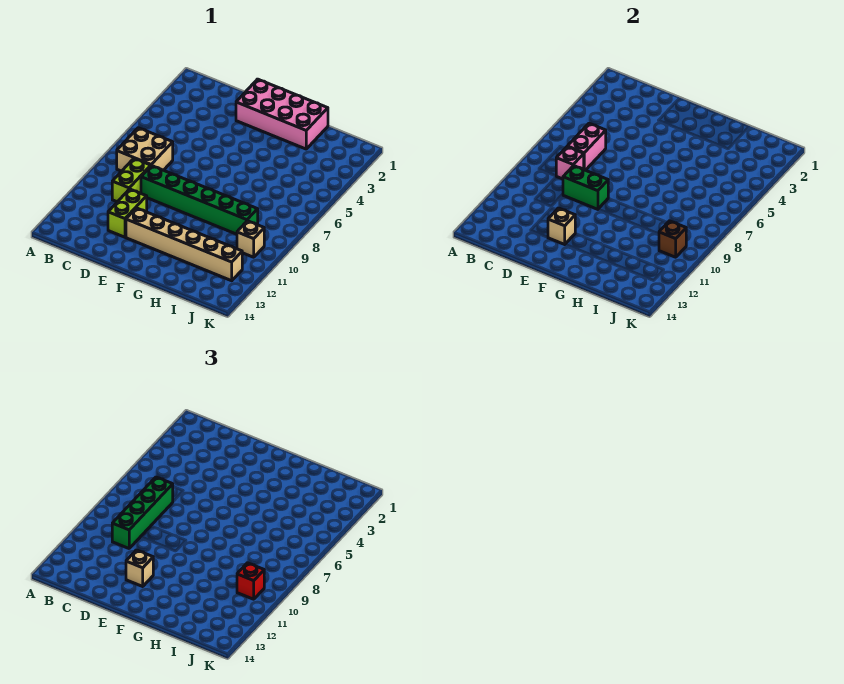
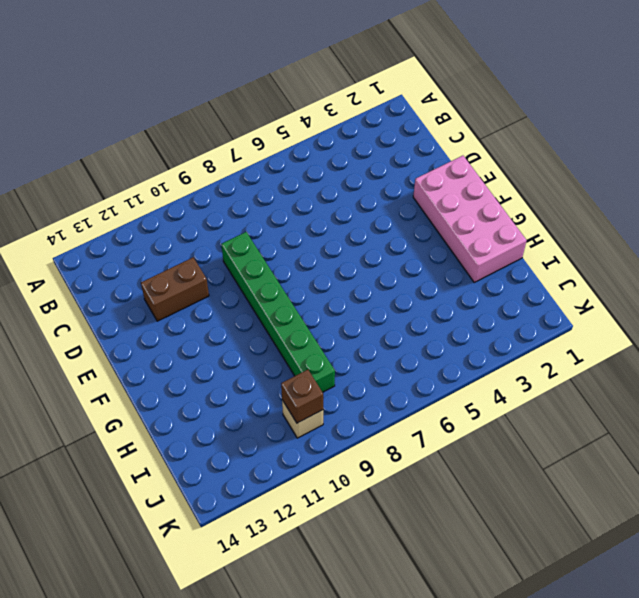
brown 1x2 brick [141,257,209,321] -> lime 1x2 brick [108,189,147,237]
none -> tan 2x2 brick [117,128,173,171]
none -> lime 1x2 brick [112,159,151,202]
none -> tan 1x6 brick [126,208,242,281]

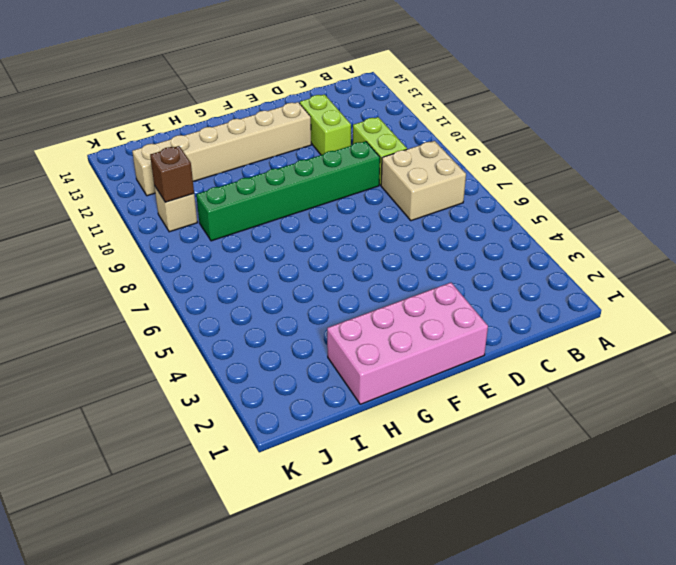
none -> pink 1x2 brick [567,123,606,170]
none -> pink 1x1 brick [556,147,584,179]
none -> green 1x2 brick [563,166,608,209]

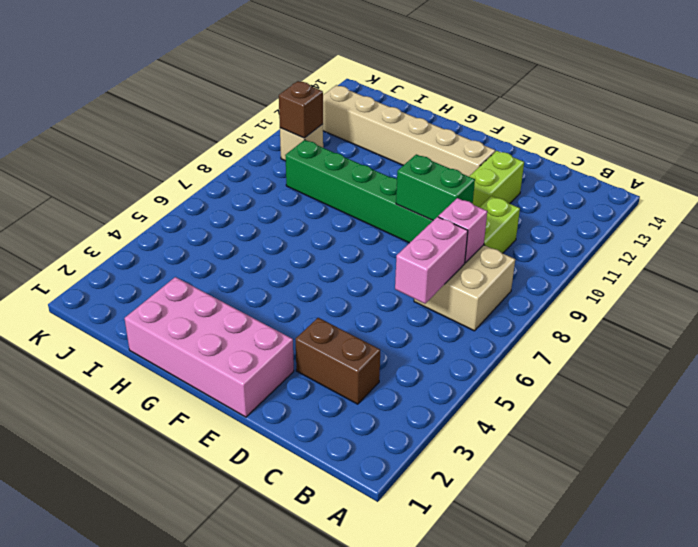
brown 1x2 brick [296,318,380,404] -> none
none -> tan 1x1 brick [548,208,575,244]
none -> green 1x4 brick [112,477,173,548]
none -> tan 1x1 brick [126,550,153,586]

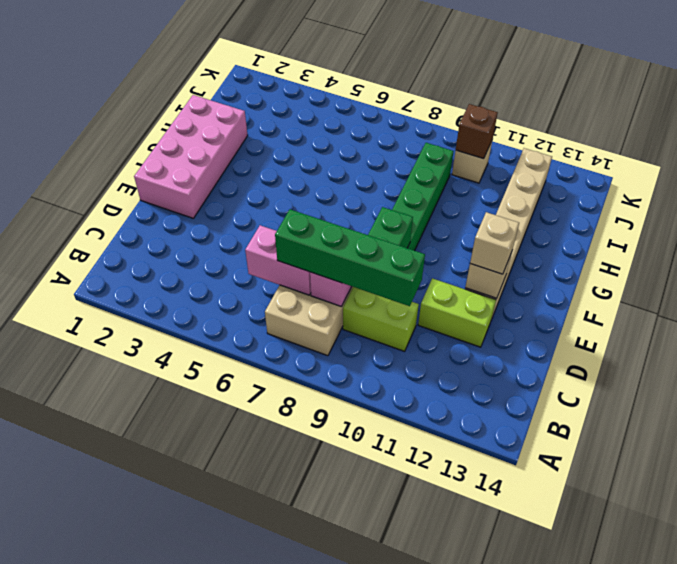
none -> red 1x1 brick [237,563,264,599]

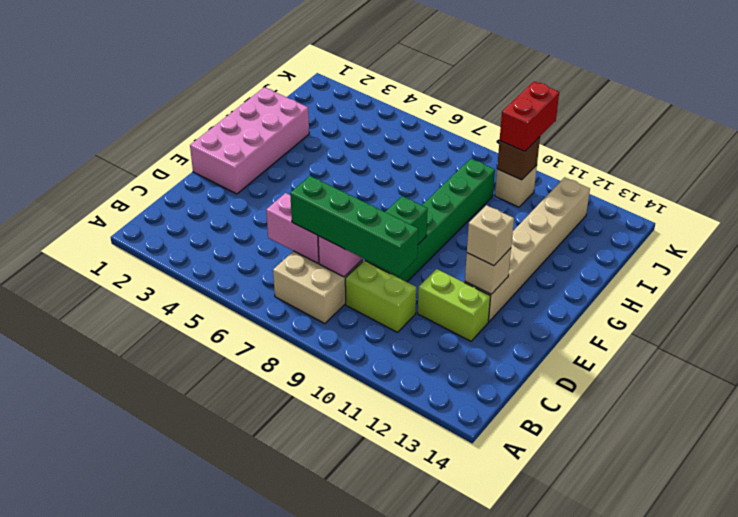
red 1x2 brick [500,81,559,151] -> red 1x1 brick [237,563,264,599]

